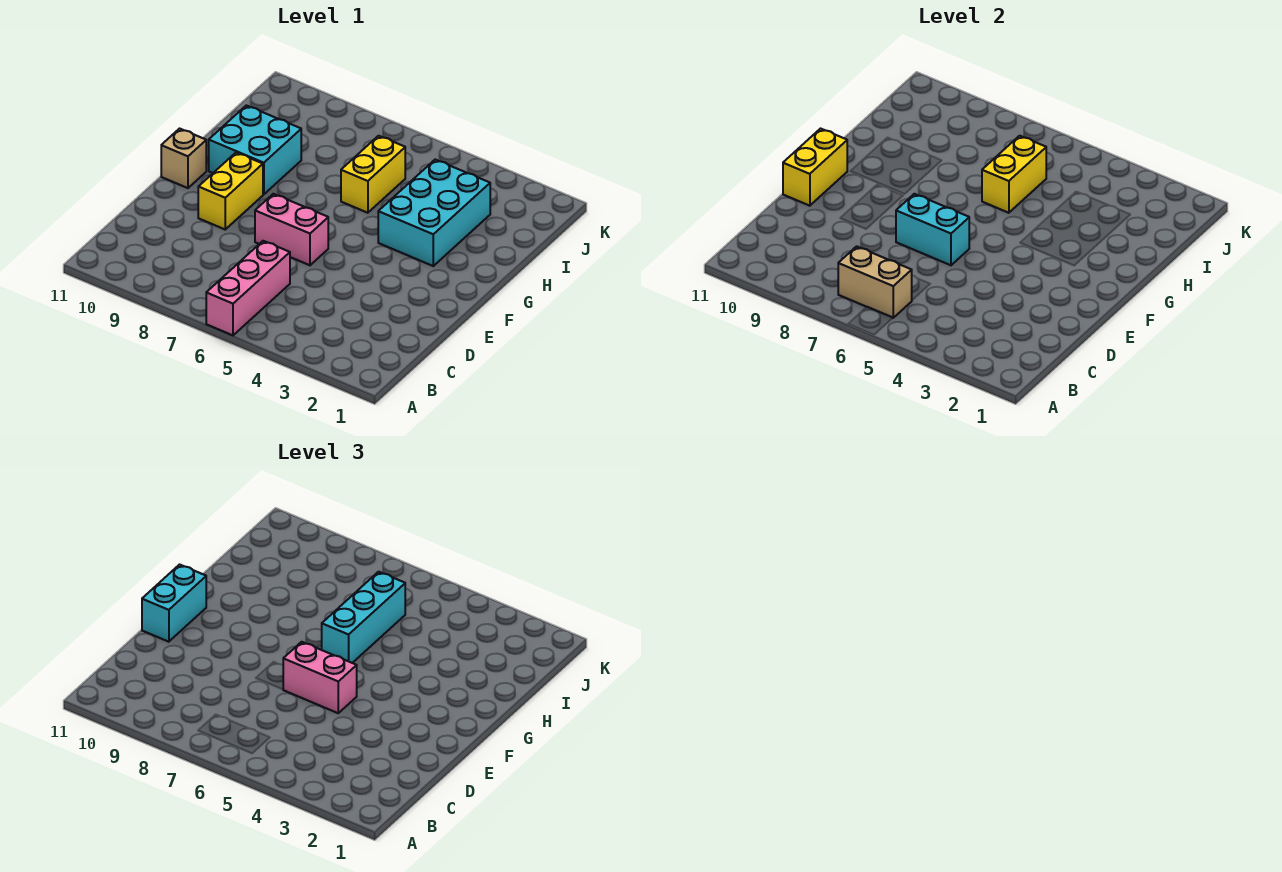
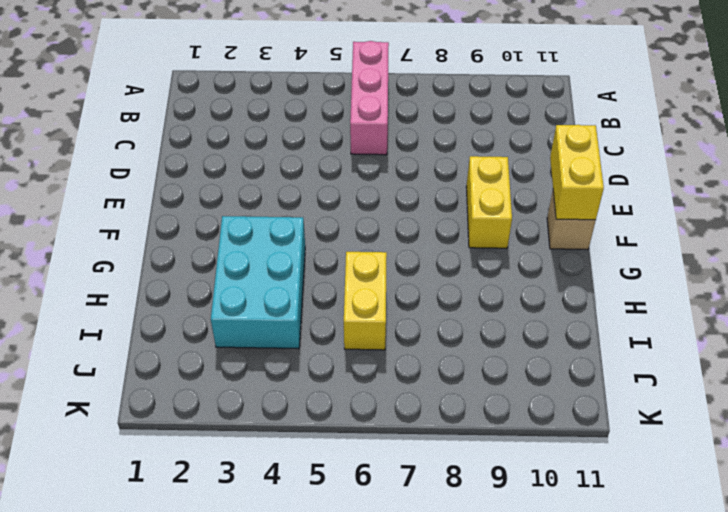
none -> pink 1x2 brick [255,194,328,265]
none -> cyan 2x2 brick [209,105,301,195]
none -> tan 1x2 brick [838,246,912,318]

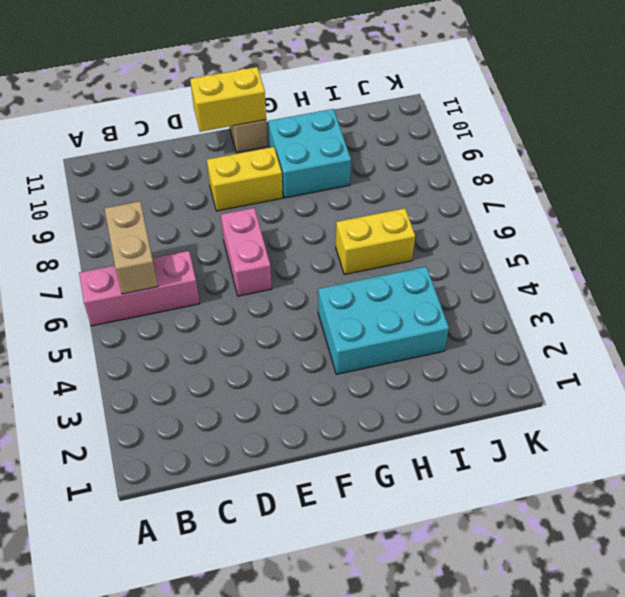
none -> cyan 1x2 brick [896,194,969,265]
none -> yellow 1x2 brick [982,136,1046,213]
none -> pink 1x2 brick [283,642,357,713]

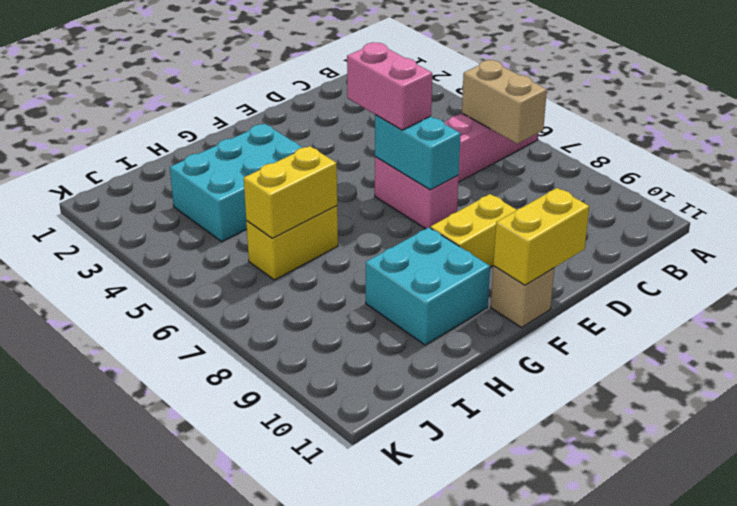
none -> cyan 1x2 brick [142,565,206,642]
none -> cyan 1x3 brick [322,572,405,663]

